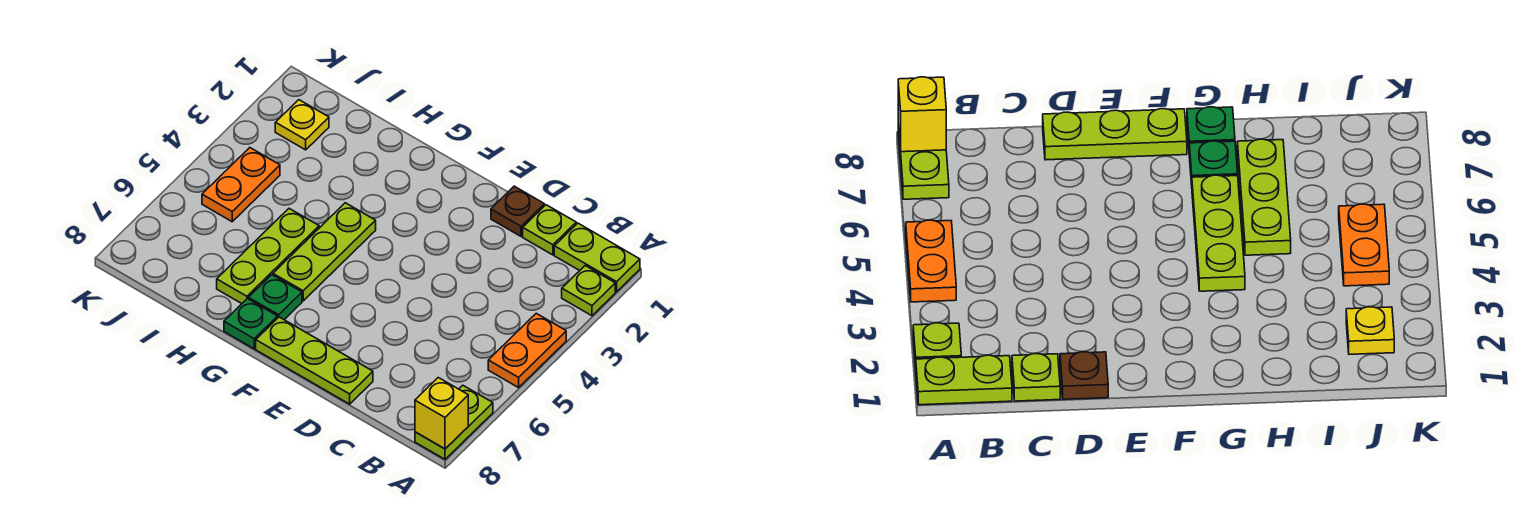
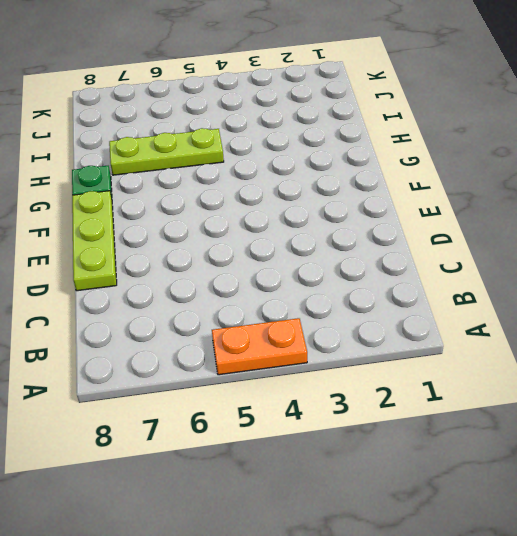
none -> lime 1x2 plate [554,223,640,292]
none -> lime 1x1 plate [562,266,615,316]
none -> lime 1x2 plate [415,385,493,459]

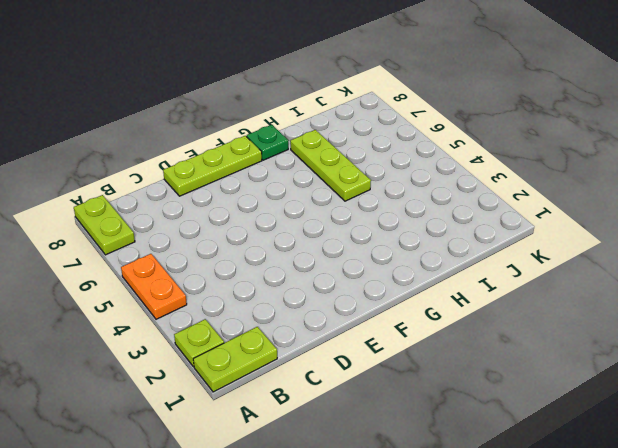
none -> lime 1x1 plate [523,205,576,255]
none -> brown 1x1 plate [491,186,544,236]
none -> lime 1x3 plate [273,203,376,301]

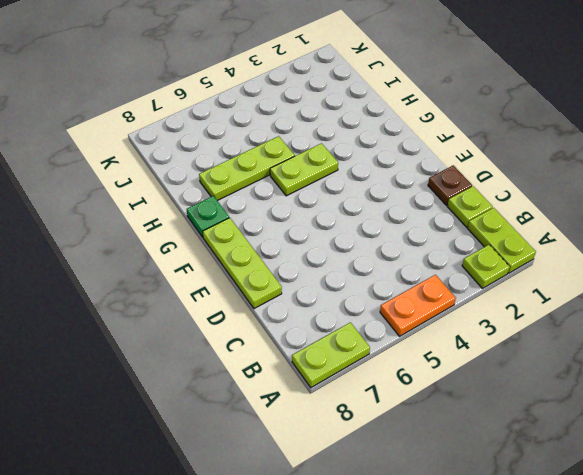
lime 1x2 plate [270,143,338,196] -> lime 1x3 plate [273,203,376,301]
none -> green 1x1 plate [248,275,302,320]
none -> yellow 1x1 plate [275,100,329,150]
none -> orange 1x2 plate [202,148,280,222]

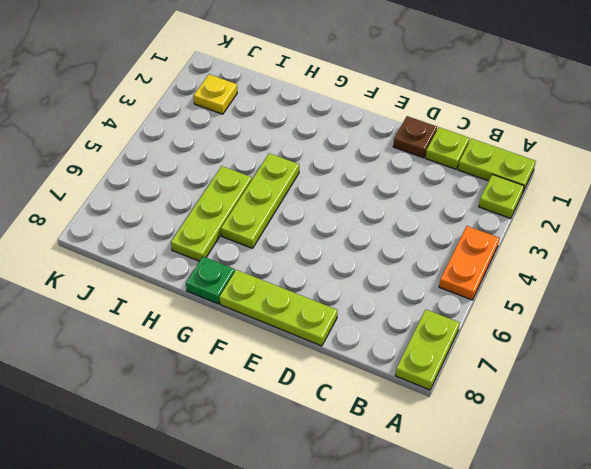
none -> green 1x1 plate [248,275,302,320]
none -> orange 1x2 plate [202,148,280,222]
none -> yellow 1x1 brick [415,378,468,449]

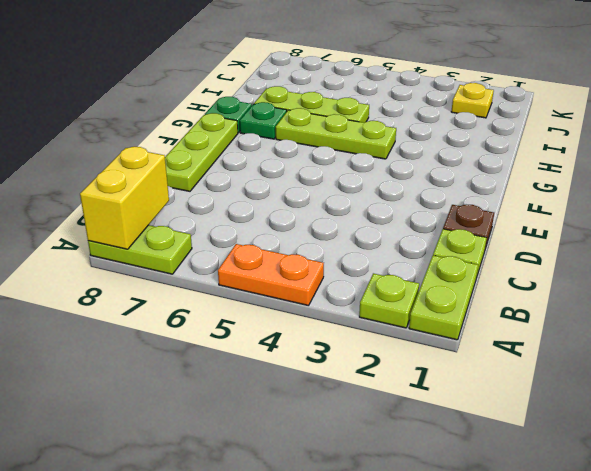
yellow 1x2 brick [80,147,169,249] -> yellow 1x1 brick [415,378,468,449]
none -> orange 1x2 plate [202,148,280,222]

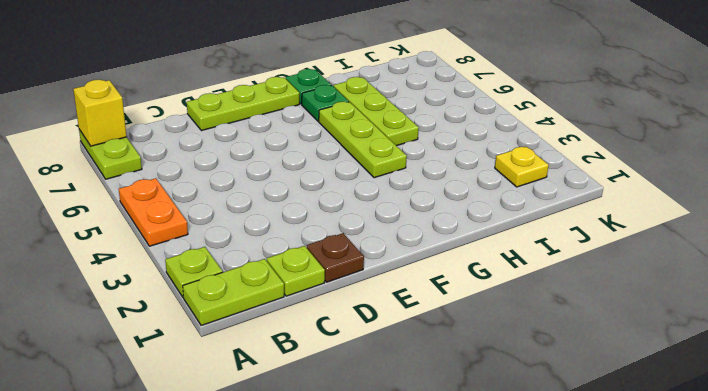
none -> orange 1x2 plate [202,148,280,222]

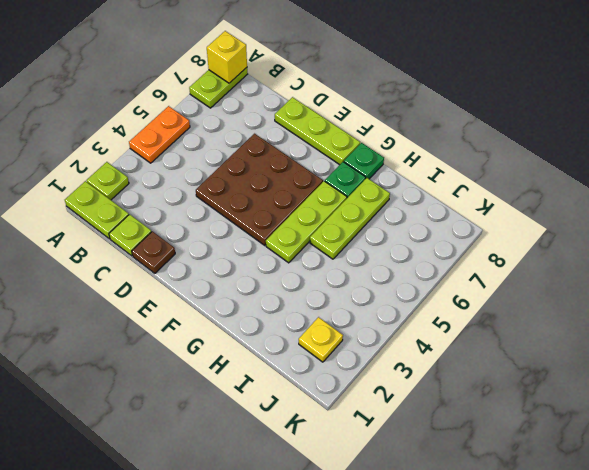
brown 3x3 plate [196,134,323,245] -> none
none -> orange 1x2 plate [202,148,280,222]

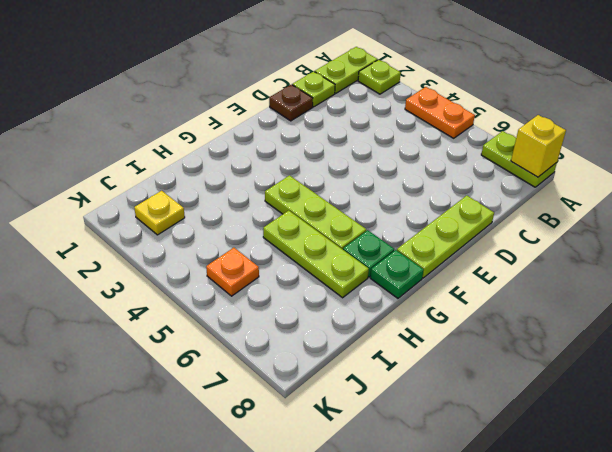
orange 1x1 plate [206,248,259,296] -> orange 1x2 plate [202,148,280,222]

